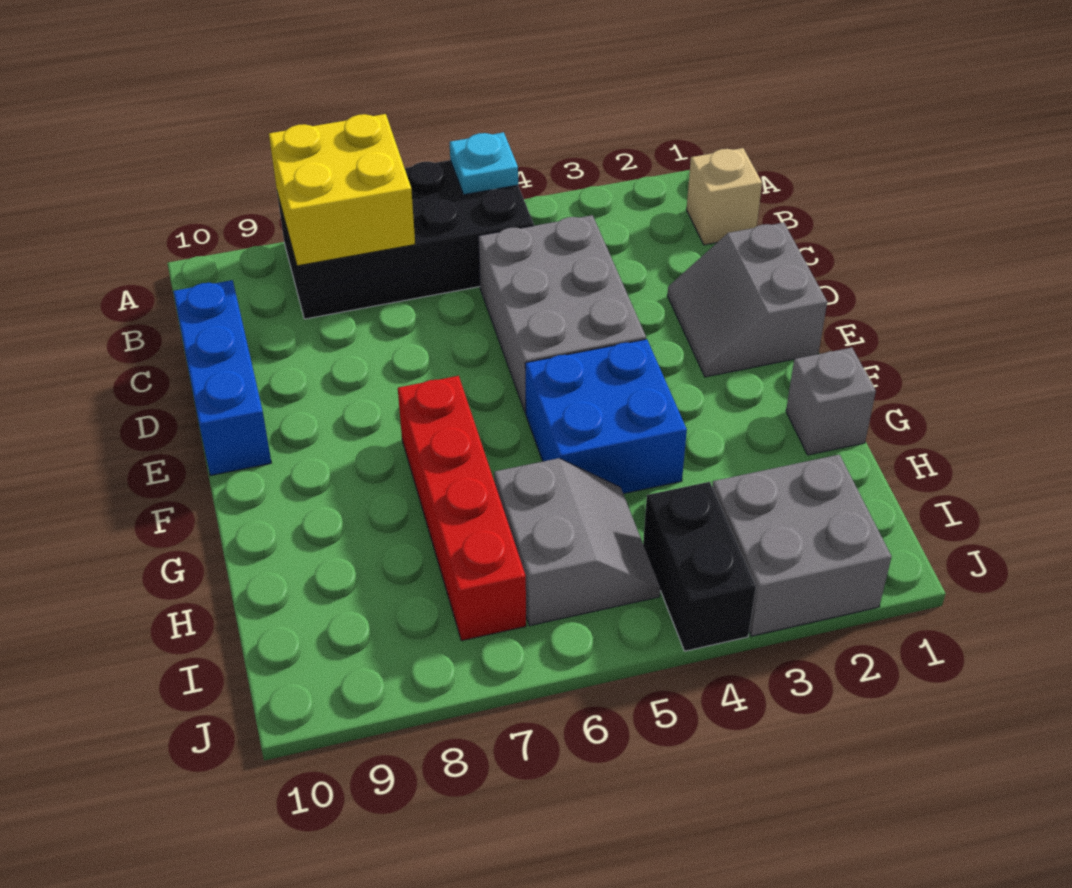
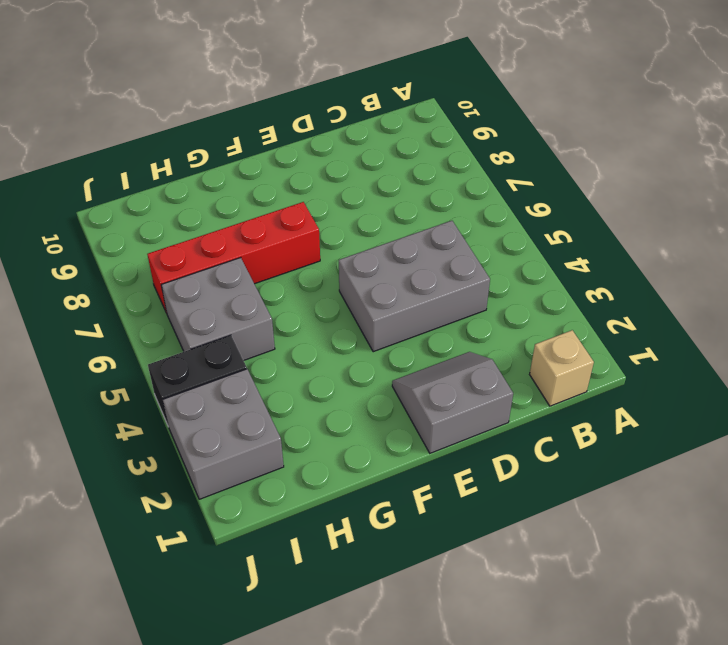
grey 2x2 brick [161,258,275,361] -> grey 2x2 slope [494,458,660,626]
none -> black 2x4 brick [277,160,534,319]
none -> blue 1x3 brick [173,280,271,476]
none -> blue 2x2 brick [525,339,687,494]

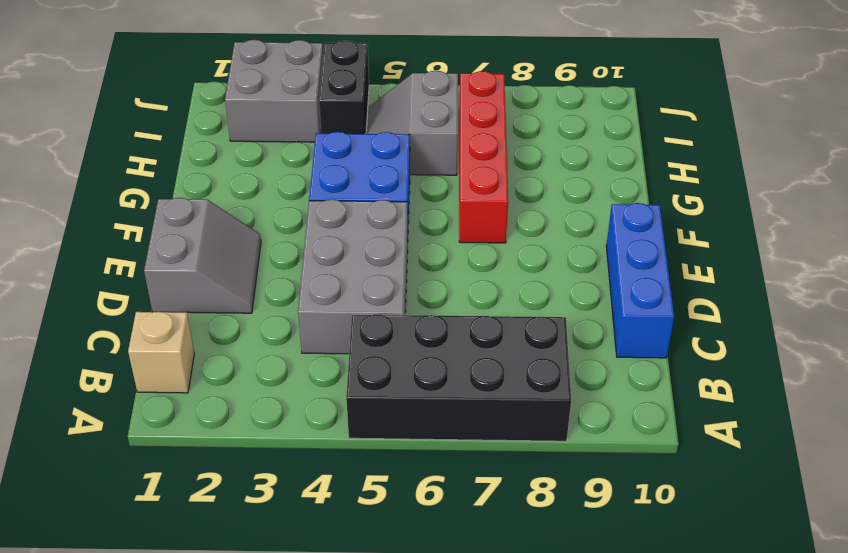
none -> grey 1x1 brick [786,348,876,455]
none -> cyan 1x1 plate [450,132,518,195]
none -> yellow 2x2 brick [269,114,415,266]

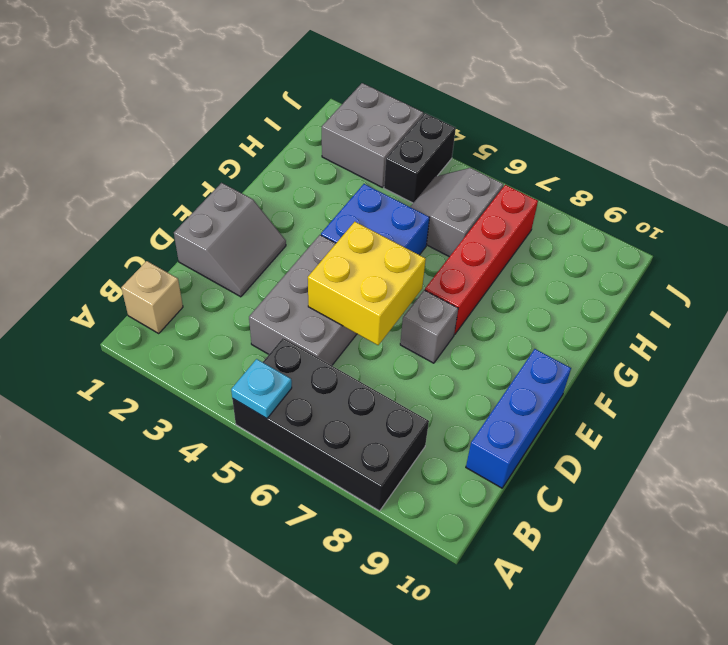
yellow 2x2 brick [308,222,426,345] -> yellow 2x2 brick moved to [269,114,415,266]
grey 1x1 brick [400,290,458,363] -> grey 1x1 brick moved to [786,348,876,455]

